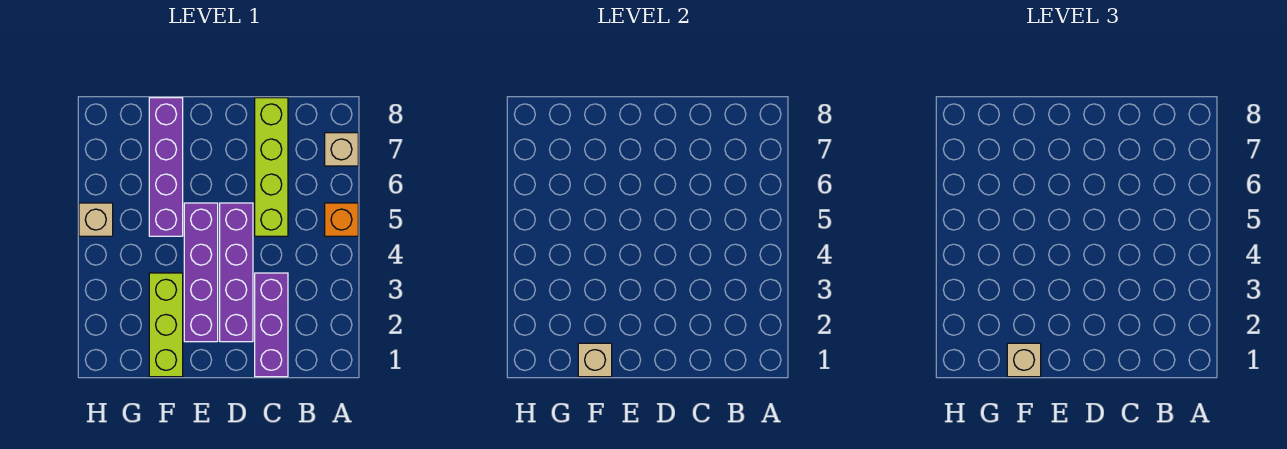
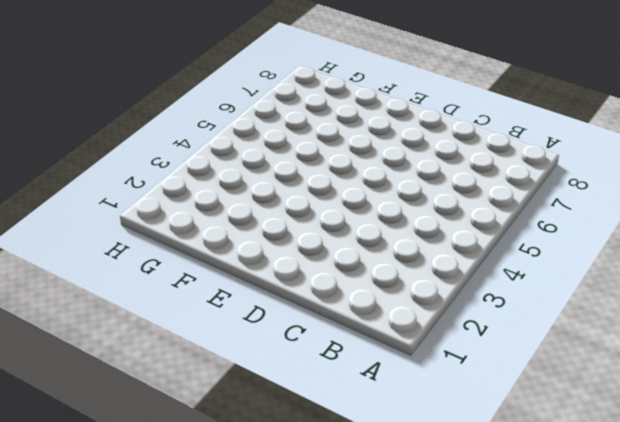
none -> orange 1x1 brick [325,203,358,236]
none -> tan 1x1 brick [325,133,358,166]

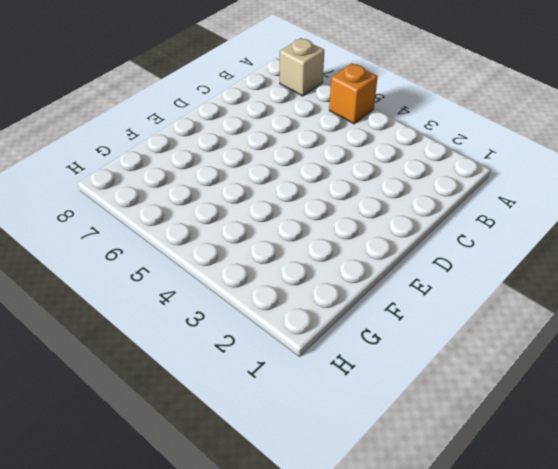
none -> purple 1x3 brick [255,273,288,377]
none -> lime 1x4 brick [255,98,288,236]

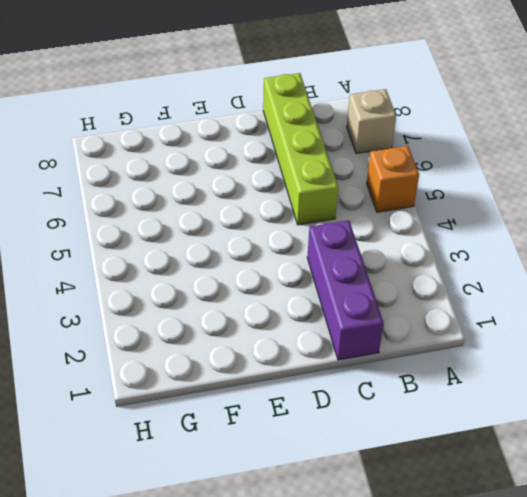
none -> purple 1x4 brick [220,203,253,342]
none -> purple 1x4 brick [184,203,218,342]

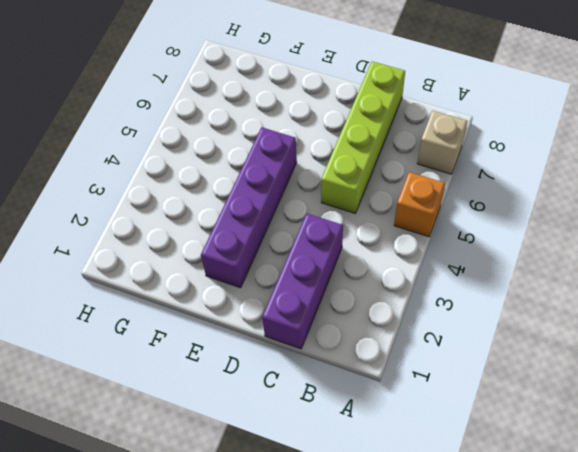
none -> purple 1x4 brick [220,203,253,342]
none -> lime 1x3 brick [149,273,183,377]

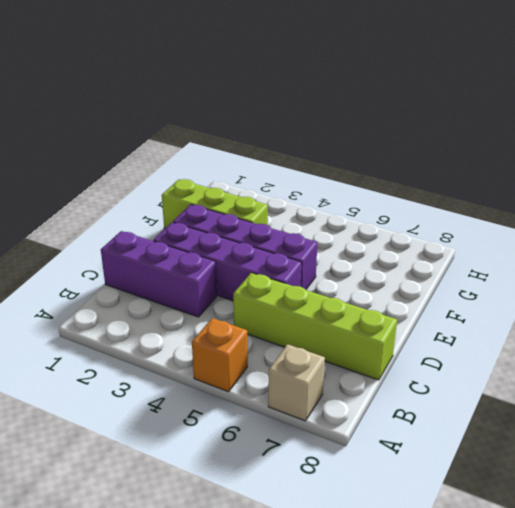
none -> purple 1x4 brick [149,98,183,236]
none -> tan 1x1 brick [79,203,113,236]

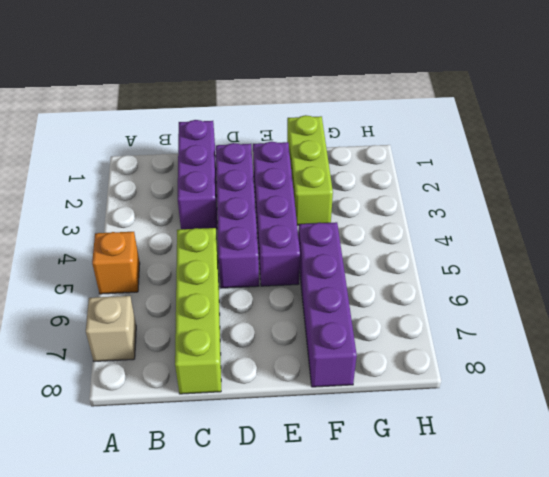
none -> tan 1x1 brick [79,203,113,236]
none -> tan 1x1 brick [578,343,612,377]

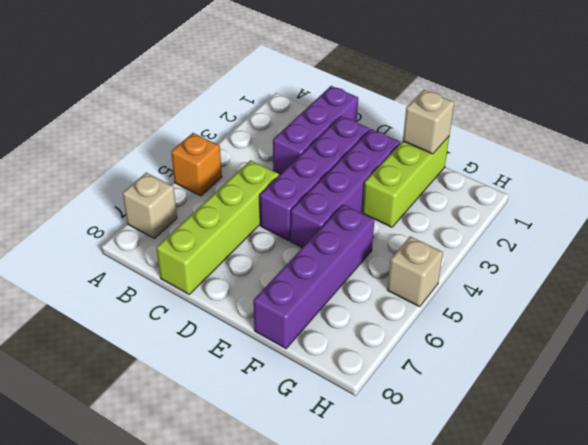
none -> tan 1x1 brick [1007,343,1041,377]

